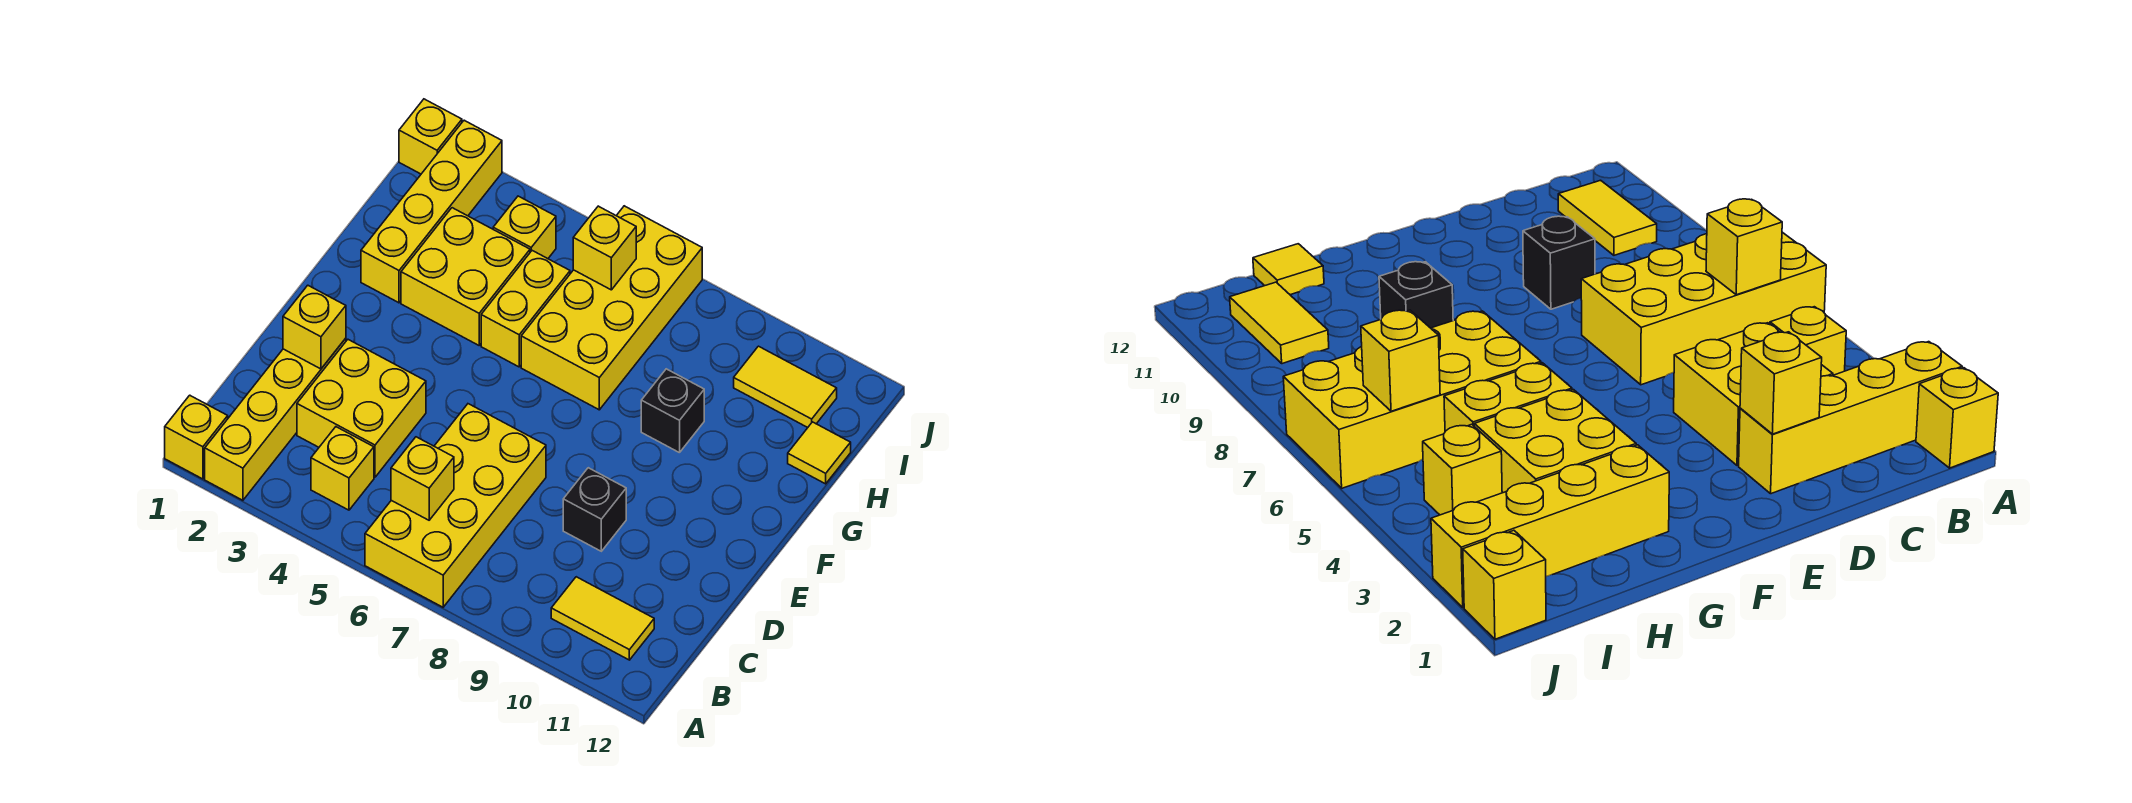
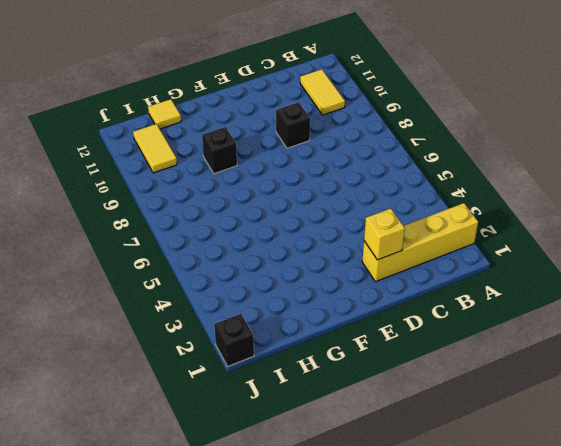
black 1x1 brick [214,314,254,367] -> yellow 1x1 brick [399,99,462,174]
none -> yellow 1x1 brick [165,395,228,479]
none -> yellow 2x4 brick [365,404,546,607]
none -> yellow 1x1 brick [311,427,374,510]

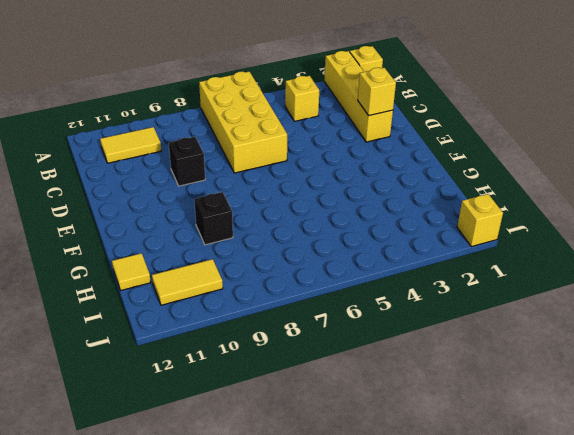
none -> yellow 2x2 brick [297,340,426,477]
none -> yellow 1x4 brick [361,120,502,303]
none -> yellow 2x2 brick [401,208,530,345]

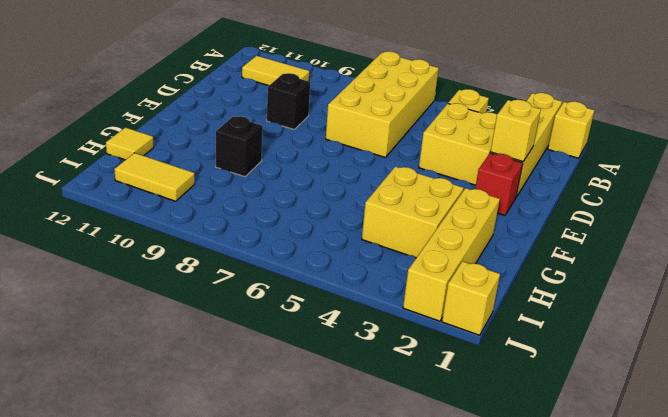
red 1x1 brick [475,153,523,215] -> none
none -> yellow 1x2 brick [481,251,570,367]
none -> yellow 2x4 brick [521,206,702,410]
none -> yellow 1x1 brick [493,196,556,259]

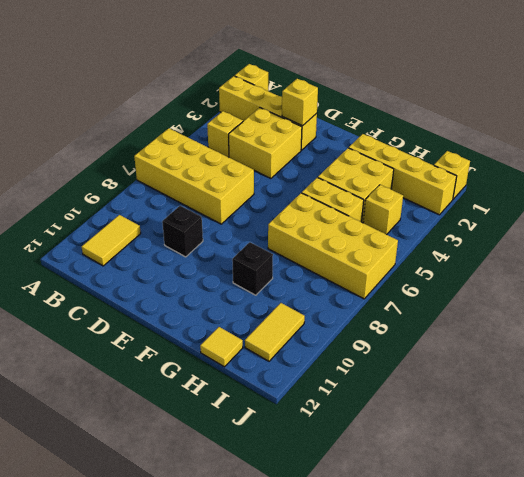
none -> yellow 1x1 brick [391,437,454,520]
none -> yellow 1x1 brick [573,206,636,290]

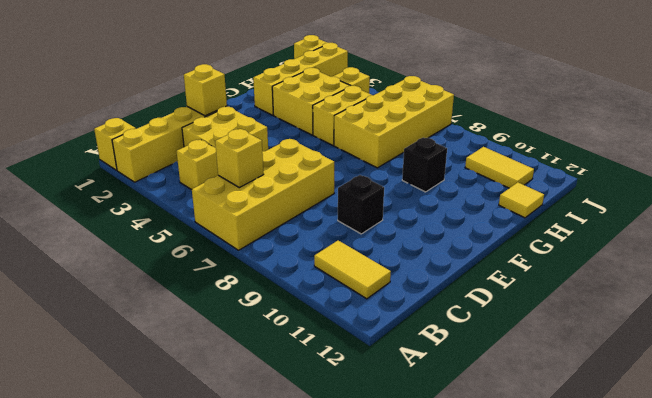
none -> yellow 1x1 brick [573,206,636,290]

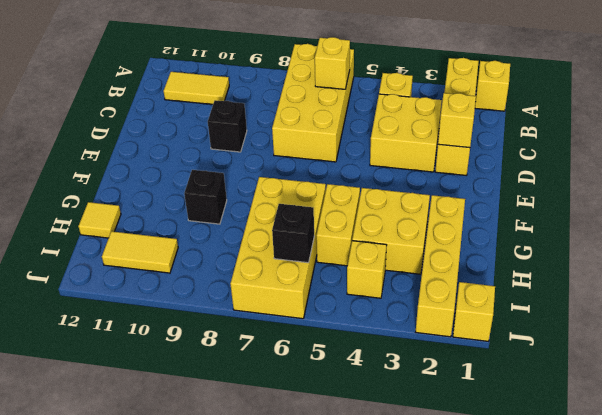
black 1x1 brick [272,204,314,263] -> yellow 1x1 brick [573,206,636,290]

